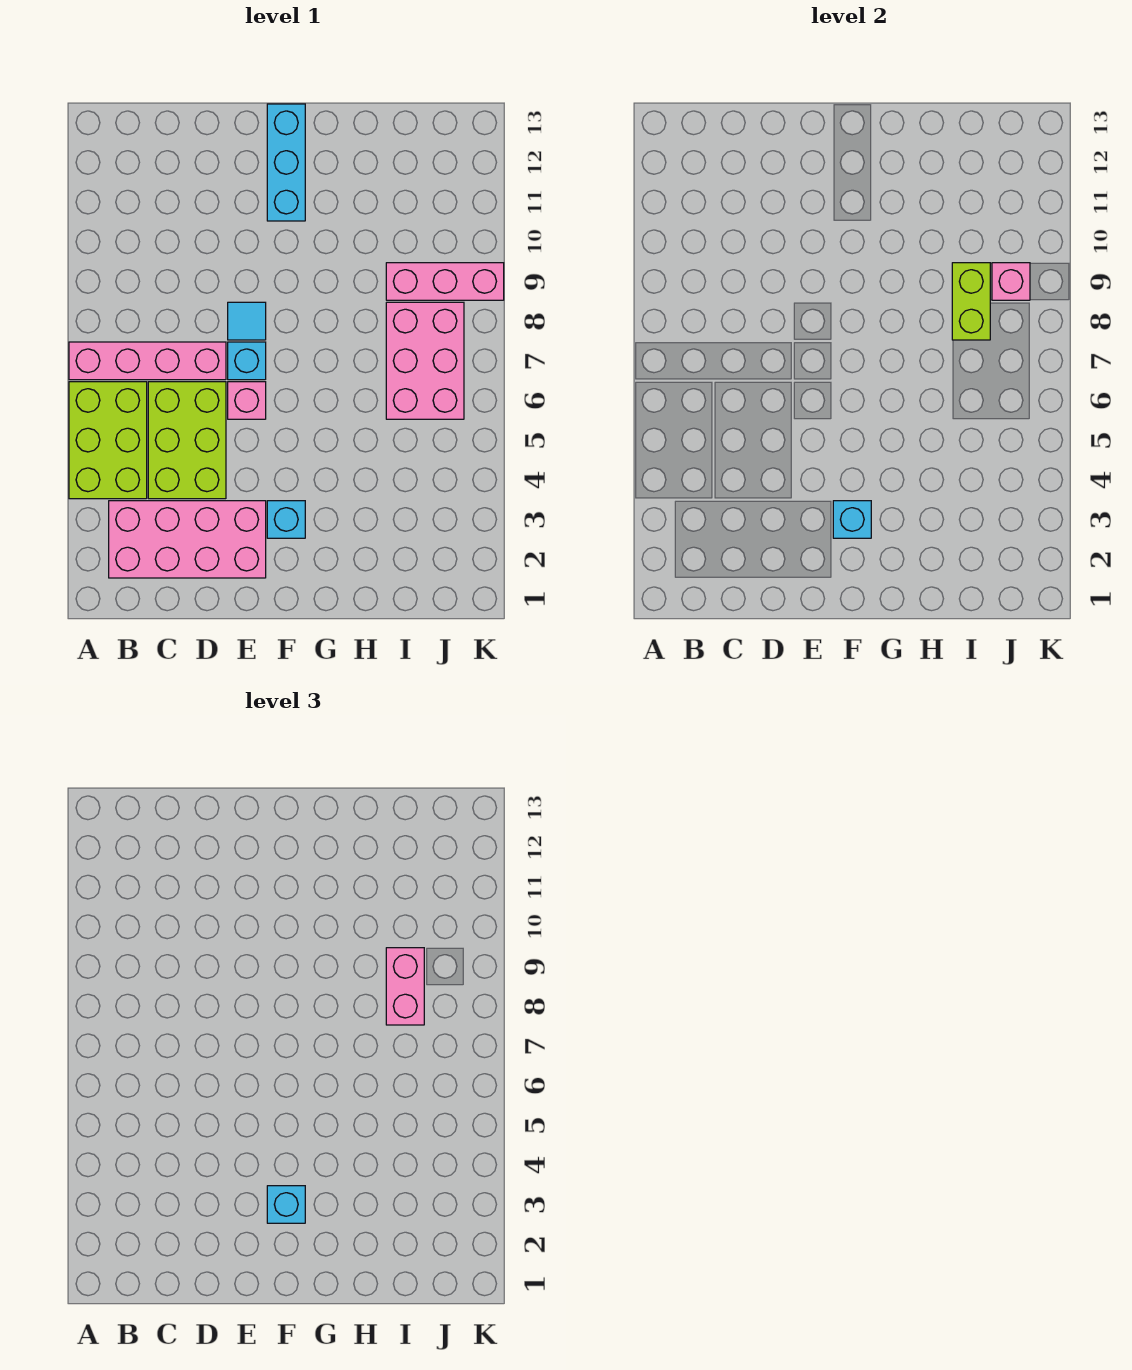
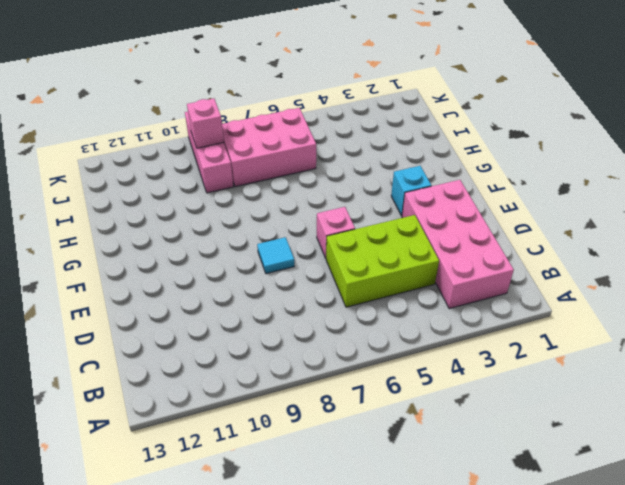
none -> lime 2x3 brick [69,382,147,499]
none -> pink 1x4 brick [69,342,226,380]
none -> cyan 1x1 brick [228,342,266,380]

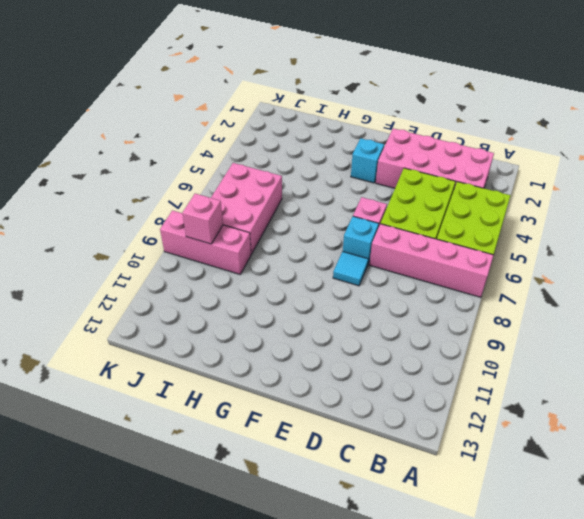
none -> cyan 1x3 brick [267,104,305,221]
none -> cyan 1x1 brick [833,501,871,538]
none -> lime 1x2 brick [952,263,990,340]

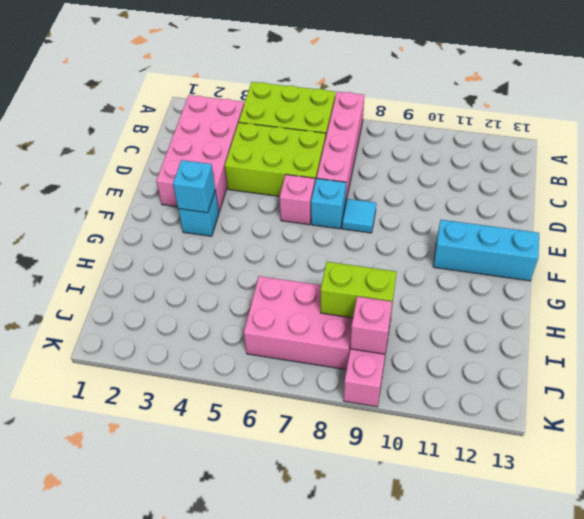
none -> cyan 1x1 brick [267,1186,305,1223]
none -> pink 1x2 brick [386,948,424,1025]

